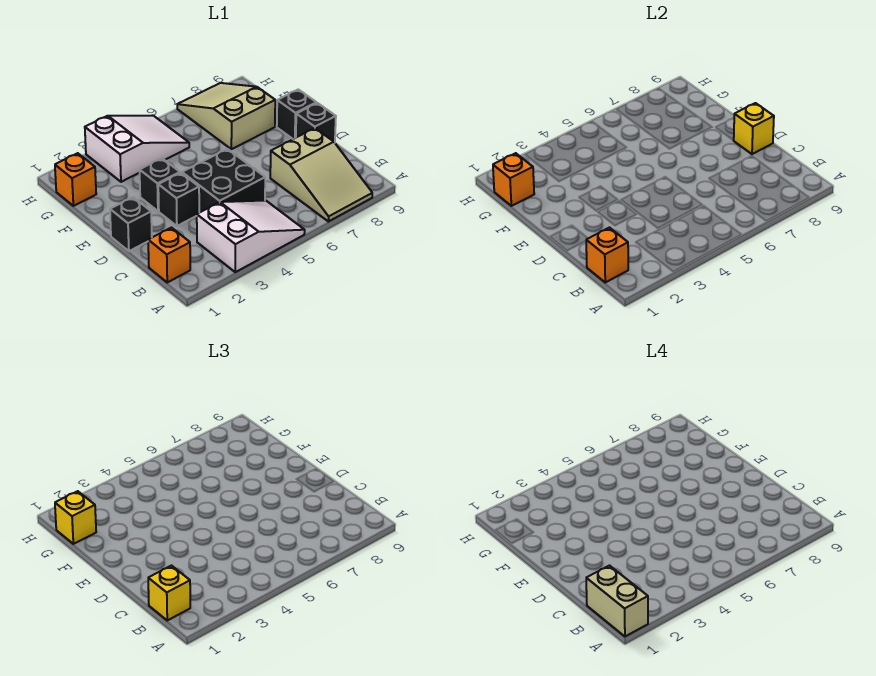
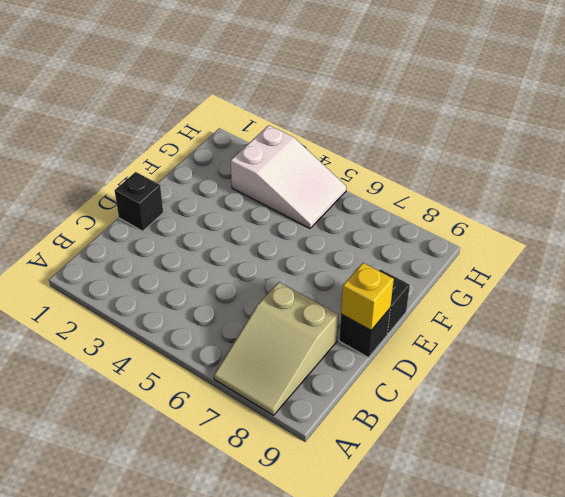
none -> white 2x3 slope [197,200,305,272]
none -> orange 1x1 brick [148,228,190,282]
none -> black 2x2 brick [182,149,265,213]

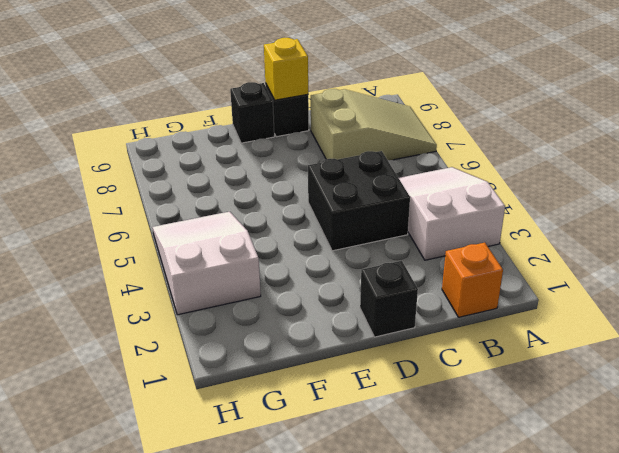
none -> black 1x1 brick [158,173,199,226]
none -> black 1x1 brick [140,158,180,211]
none -> tan 2x3 slope [177,83,275,149]

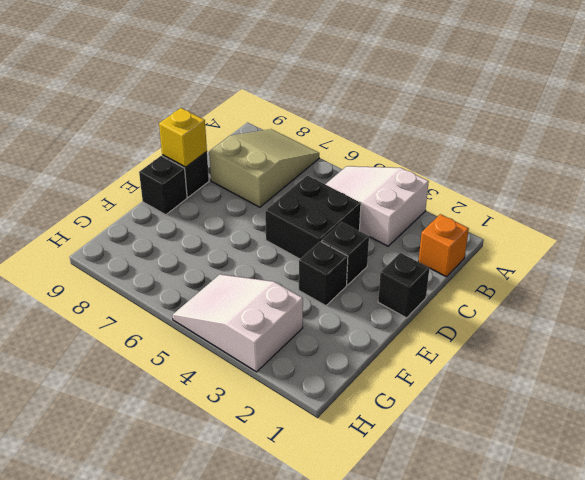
none -> tan 2x3 slope [177,83,275,149]
none -> orange 1x1 brick [55,153,96,206]
none -> orange 1x1 brick [586,228,628,282]

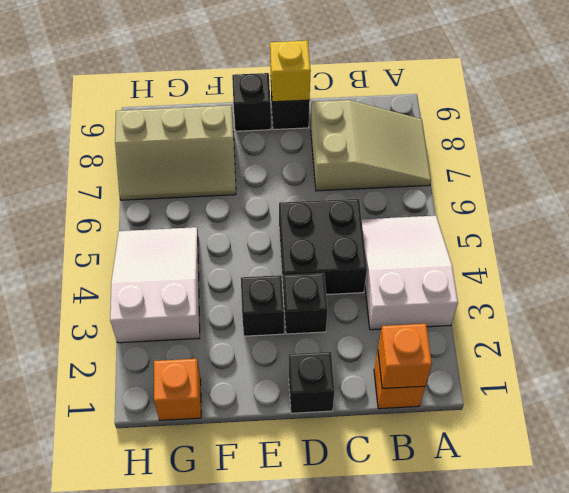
tan 2x3 slope [115,105,236,200] -> tan 2x3 slope turned to [177,83,275,149]
none -> orange 1x1 brick [493,153,534,206]
none -> yellow 1x1 brick [148,566,190,620]
none -> yellow 1x1 brick [55,491,96,544]

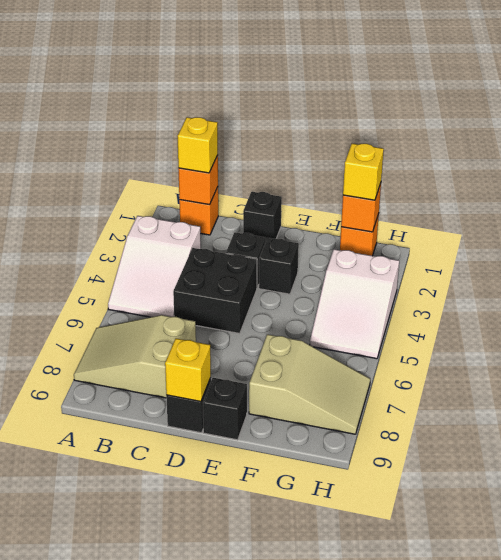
none -> tan 1x2 brick [586,566,648,636]

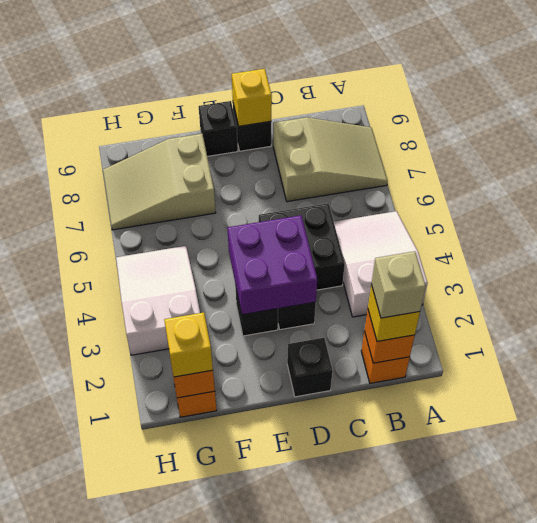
tan 1x1 brick [371,251,426,318] -> tan 1x2 brick [586,566,648,636]
purple 2x2 brick [227,215,317,315] -> none

